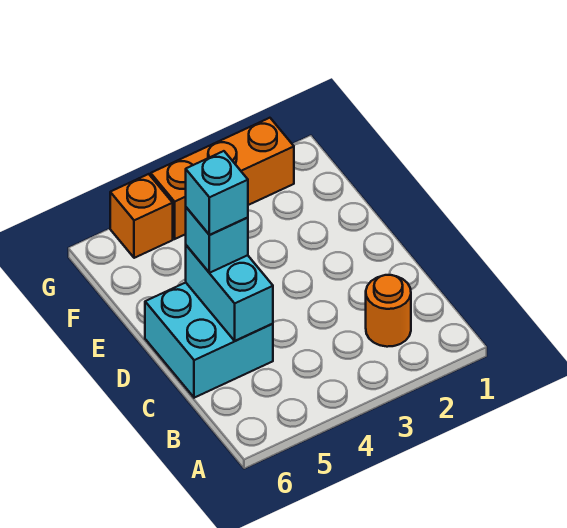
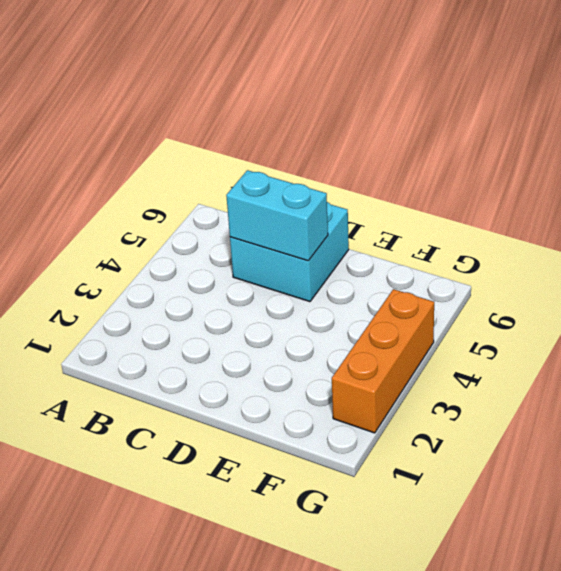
none -> orange 1x1 round brick [366,275,411,347]
none -> orange 1x1 brick [110,174,173,258]

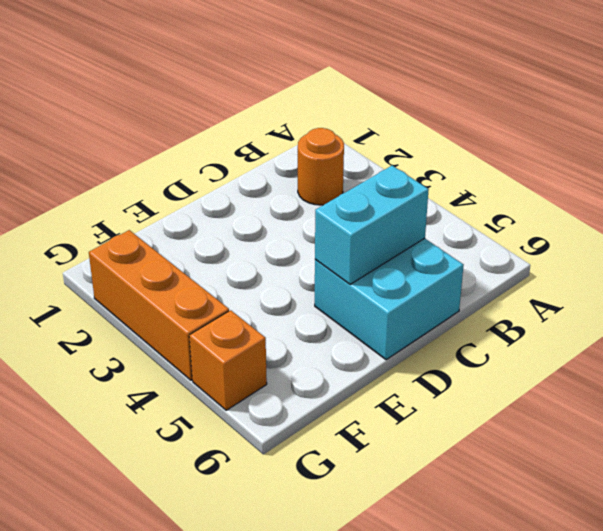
none -> cyan 1x1 brick [186,207,248,273]
none -> cyan 1x1 brick [186,151,248,235]

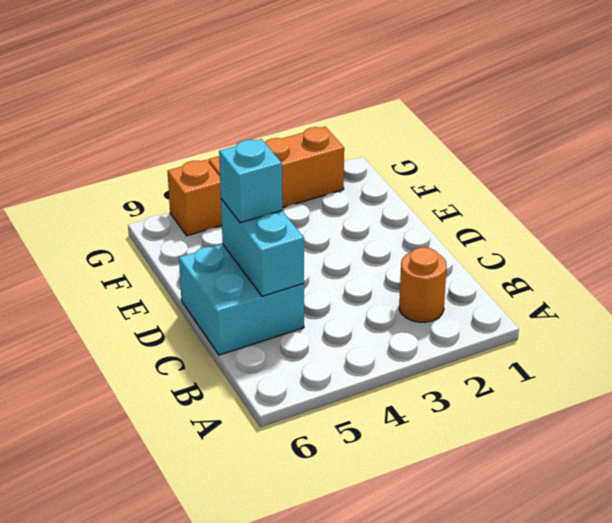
none -> cyan 1x1 brick [186,151,248,235]

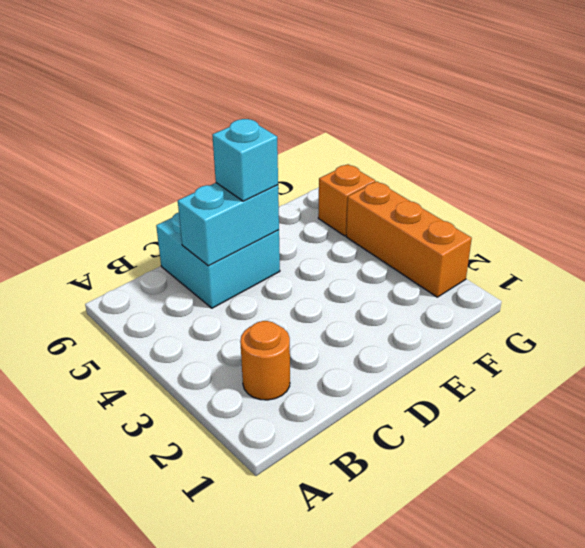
none -> cyan 1x1 brick [186,151,248,235]

